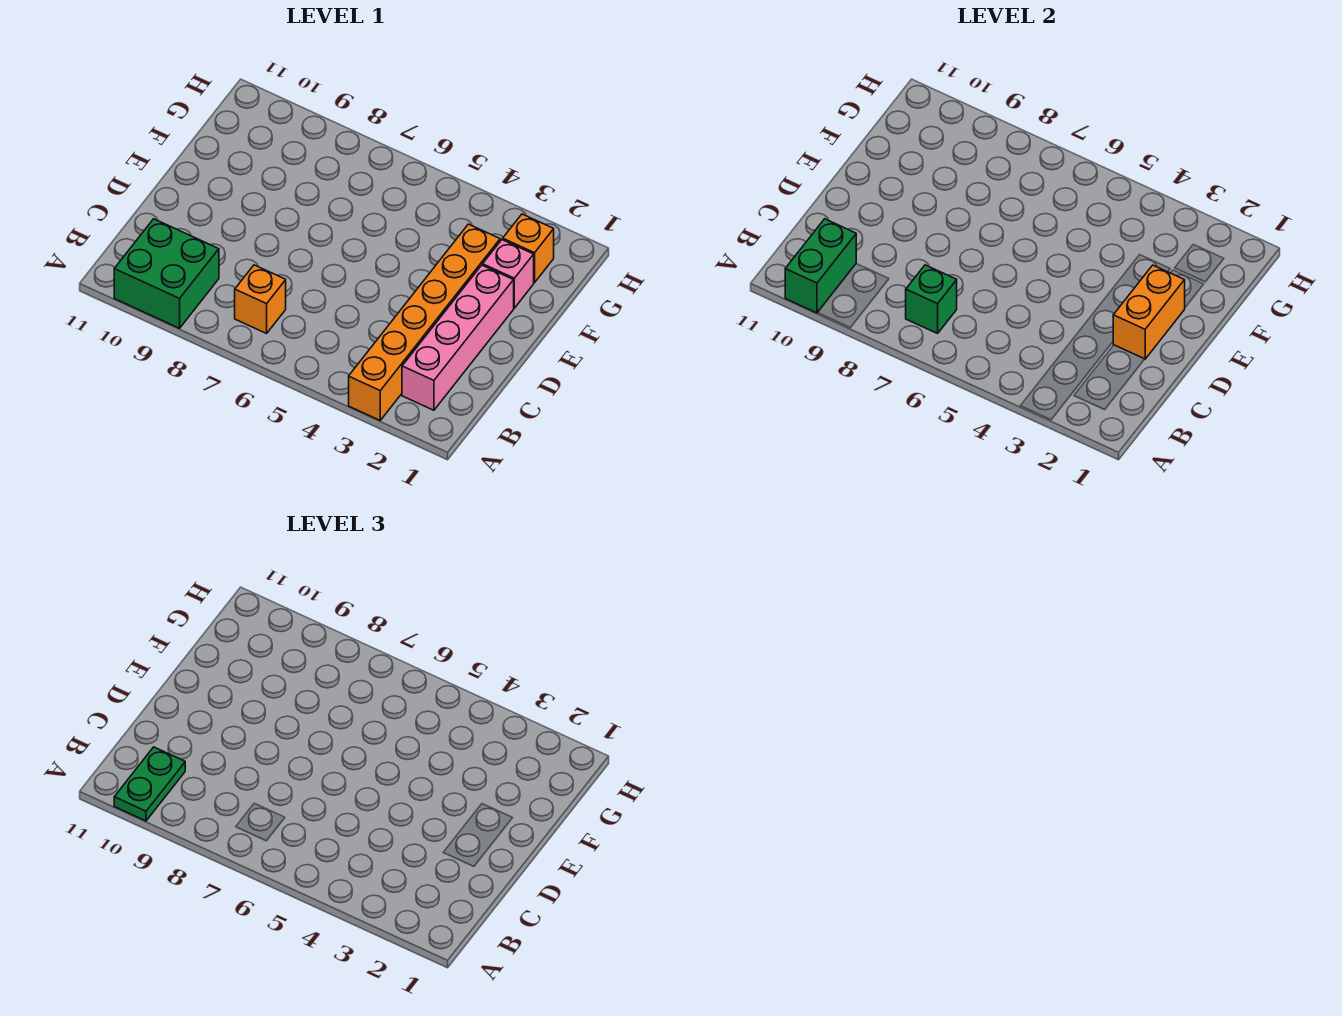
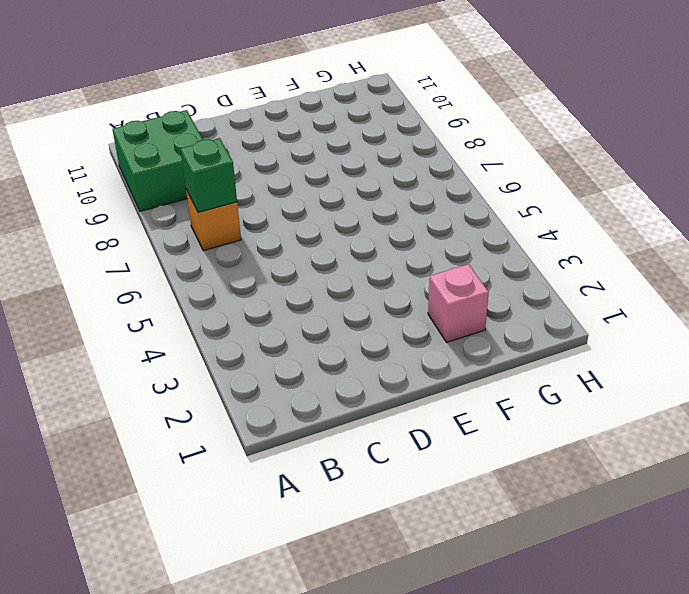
none -> orange 1x6 brick [349,224,500,420]
none -> pink 1x4 brick [402,265,514,410]

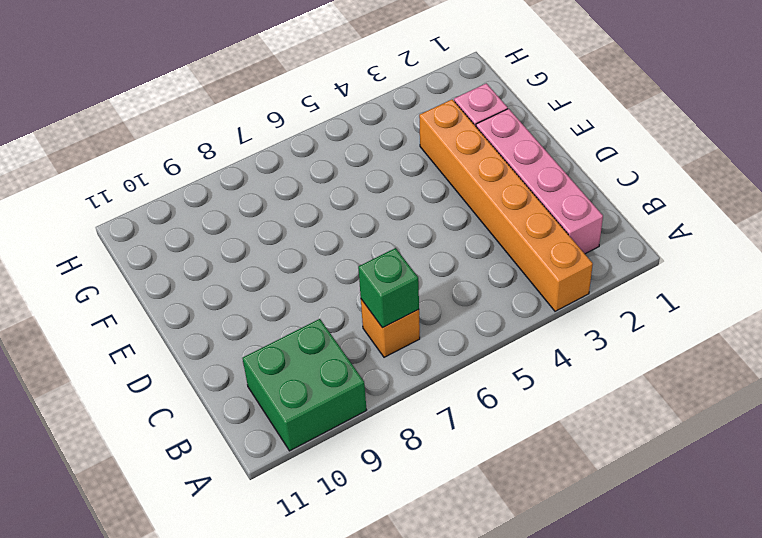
none -> orange 1x1 brick [503,214,554,283]
none -> green 1x2 brick [785,219,856,313]

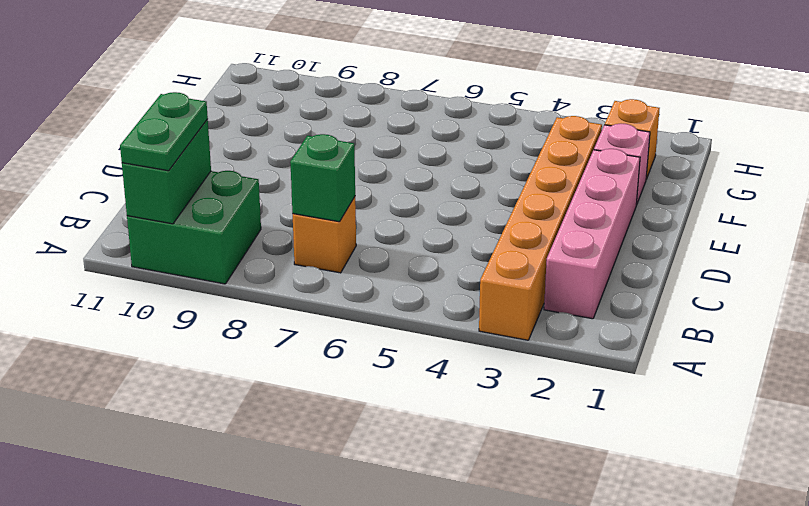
none -> orange 1x2 brick [1113,265,1185,359]

